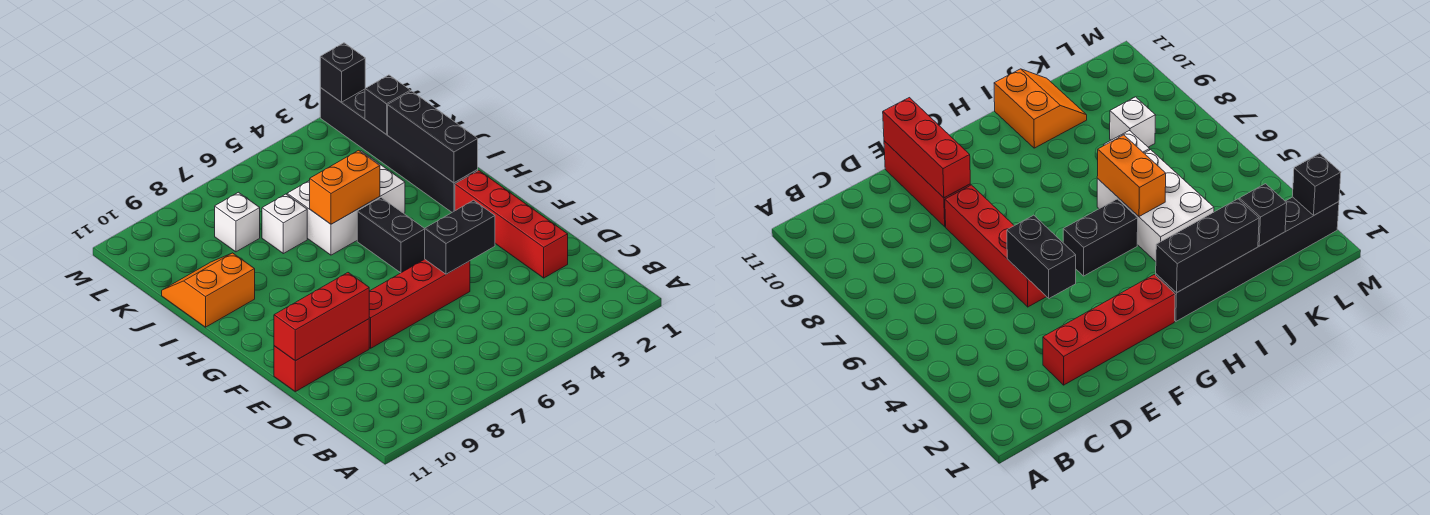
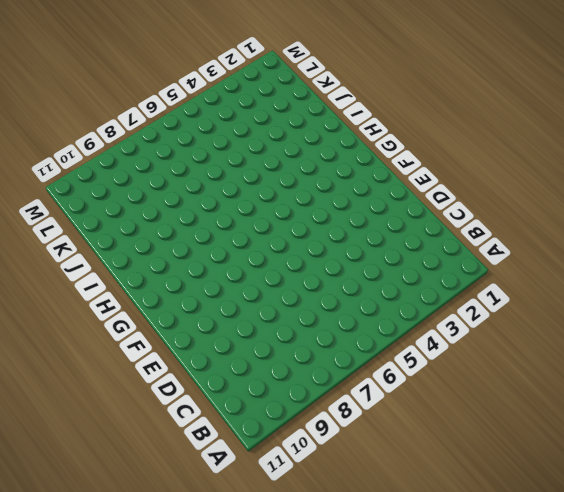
none -> red 1x4 brick [455,170,568,278]
none -> red 1x4 brick [369,259,470,348]
none -> red 1x3 brick [274,319,369,392]

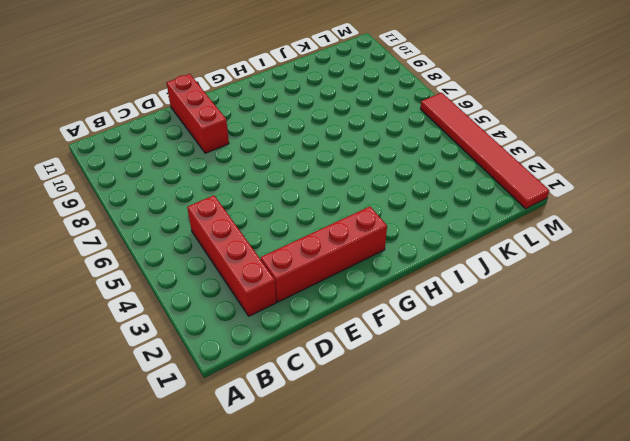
red 1x4 brick [187,195,276,316] -> red 1x4 brick moved to [369,259,470,348]
red 1x6 tile [420,93,549,209] -> black 1x6 brick [320,88,478,212]
none -> black 1x2 brick [357,198,425,273]
none -> white 2x3 brick [287,151,405,255]
none -> orange 2x2 slope [162,253,255,327]

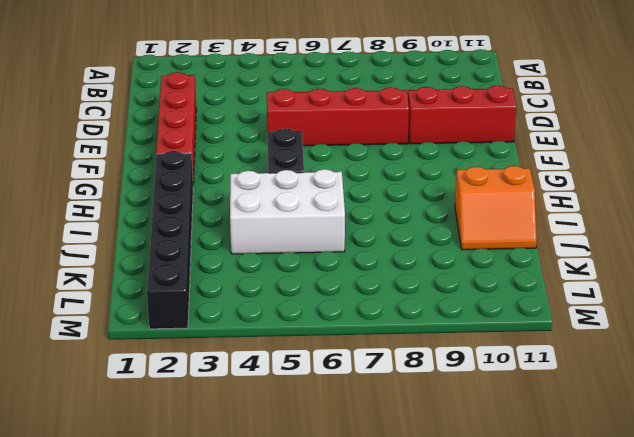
none -> white 1x1 brick [262,194,307,254]
none -> white 1x1 brick [215,192,260,252]
none -> black 1x2 brick [425,200,495,274]

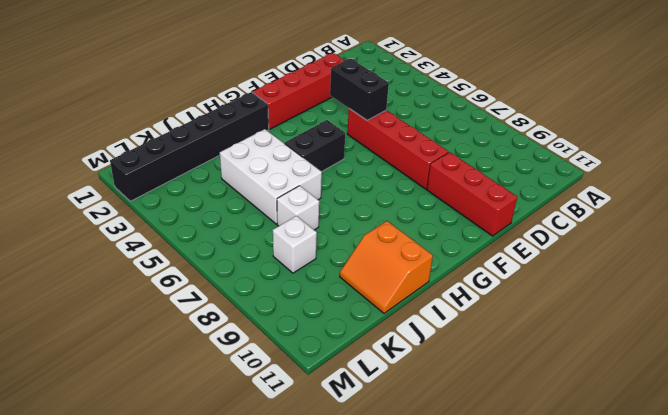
none -> red 1x3 brick [274,273,369,361]
none -> black 1x3 brick [388,91,478,183]
none -> orange 1x2 brick [310,150,380,224]

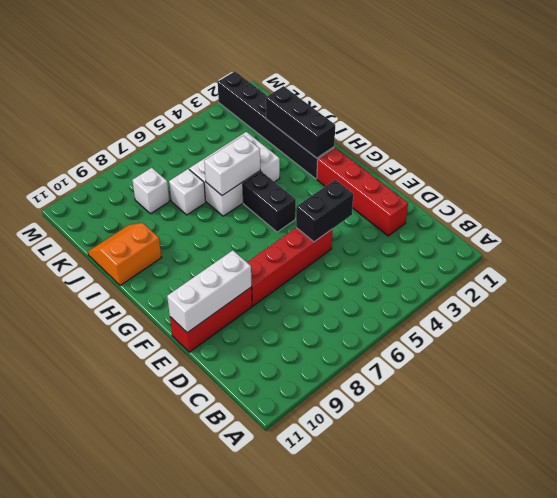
white 1x3 brick [167,251,252,333] -> red 1x3 brick [274,273,369,361]
white 1x2 brick [204,136,260,195] -> orange 1x2 brick [310,150,380,224]
none -> black 1x1 brick [365,75,410,134]
none -> black 1x1 brick [320,43,365,102]

